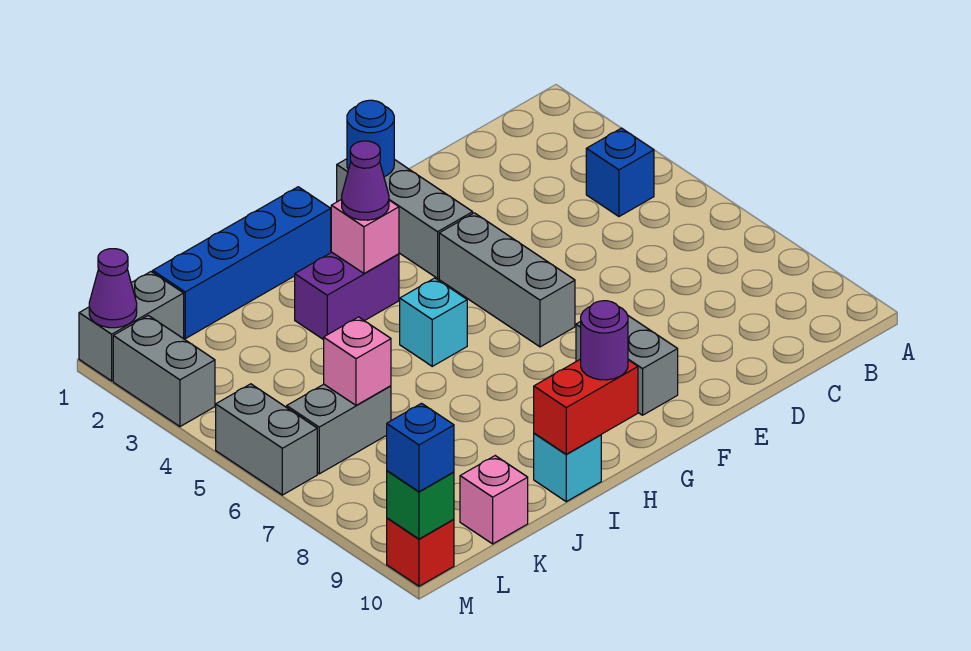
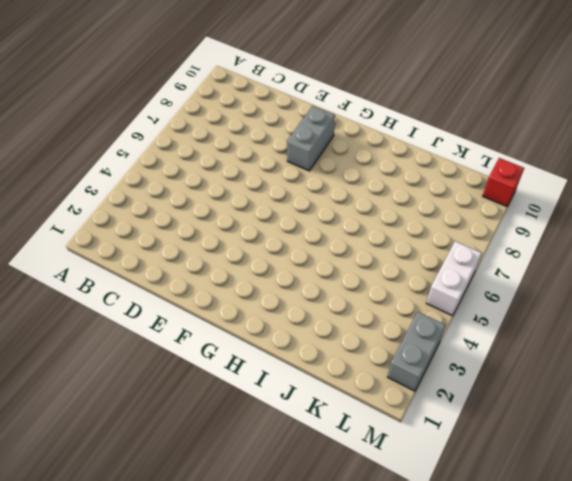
white 1x2 brick [426,241,482,316] -> grey 1x2 brick [216,384,317,495]
none -> blue 1x1 brick [586,128,654,217]
none -> grey 1x3 brick [337,159,473,278]
none -> grey 1x3 brick [439,213,575,347]

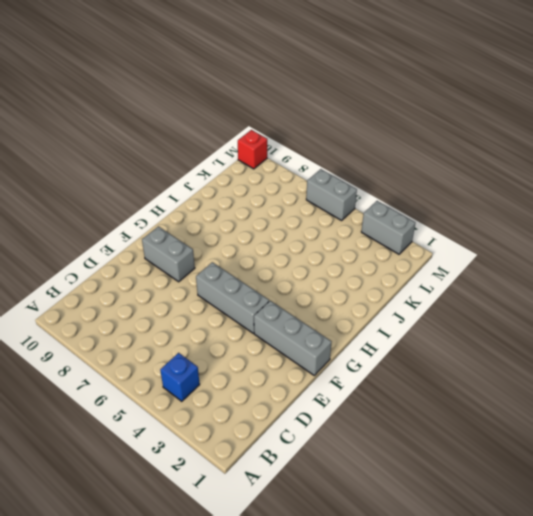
none -> blue 1x4 brick [153,187,331,339]
none -> purple 1x2 brick [295,252,399,340]
none -> cyan 1x1 brick [400,278,467,366]

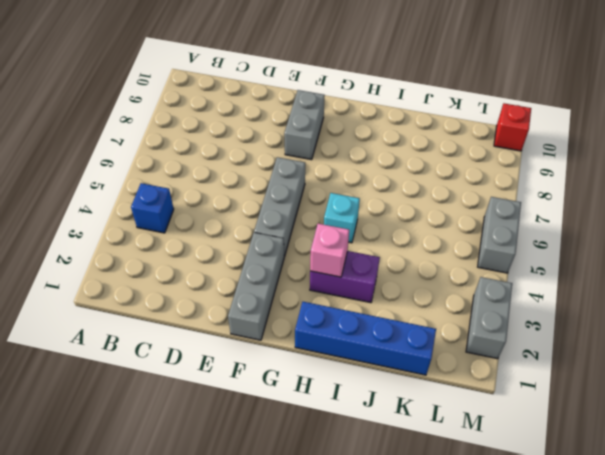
none -> cyan 1x1 brick [534,433,601,502]
none -> grey 1x2 brick [287,384,391,474]
none -> pink 1x1 brick [460,456,528,544]

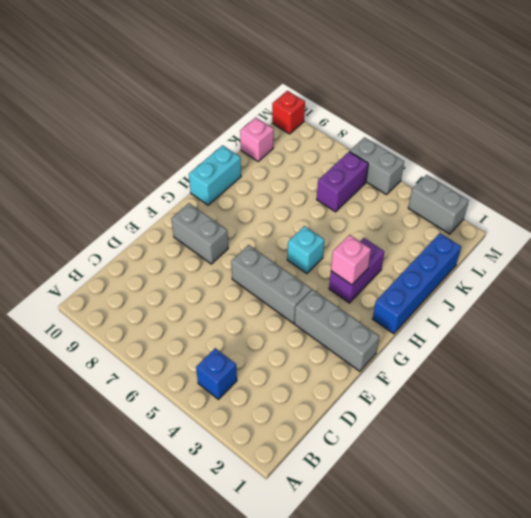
cyan 1x2 brick [189,145,241,205] -> cyan 1x1 brick [534,433,601,502]
purple 1x2 brick [317,152,368,212] -> grey 1x2 brick [287,384,391,474]
none -> grey 1x2 brick [79,272,184,381]
none -> blue 1x1 round brick [347,100,394,177]
none -> red 1x2 brick [534,359,638,454]

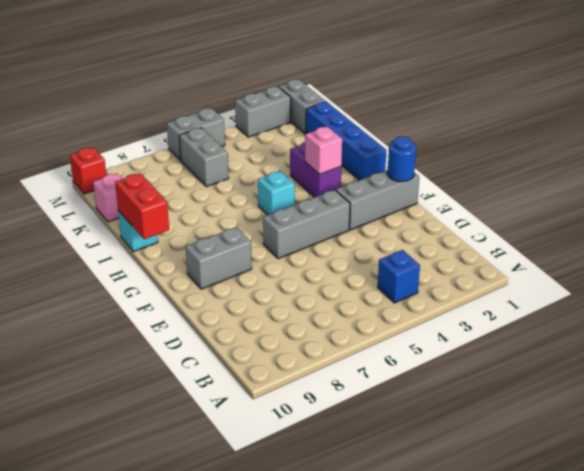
none -> pink 1x1 brick [324,317,391,405]
none -> purple 1x1 cone [89,249,137,328]
none -> green 1x1 brick [387,471,454,539]

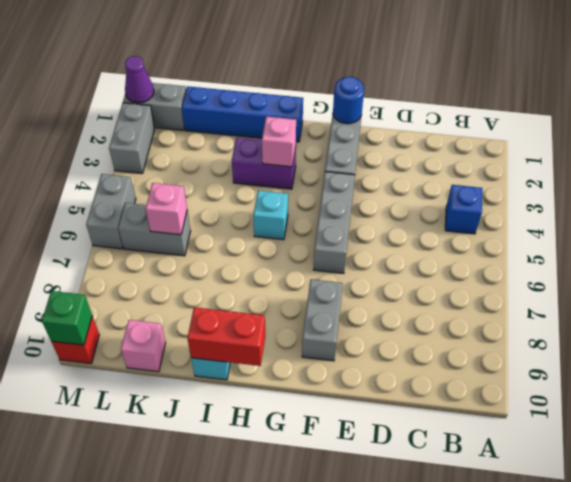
none -> purple 1x1 cone [342,141,389,220]
none -> purple 1x1 round brick [581,301,628,380]
none -> blue 1x1 brick [387,403,454,492]

